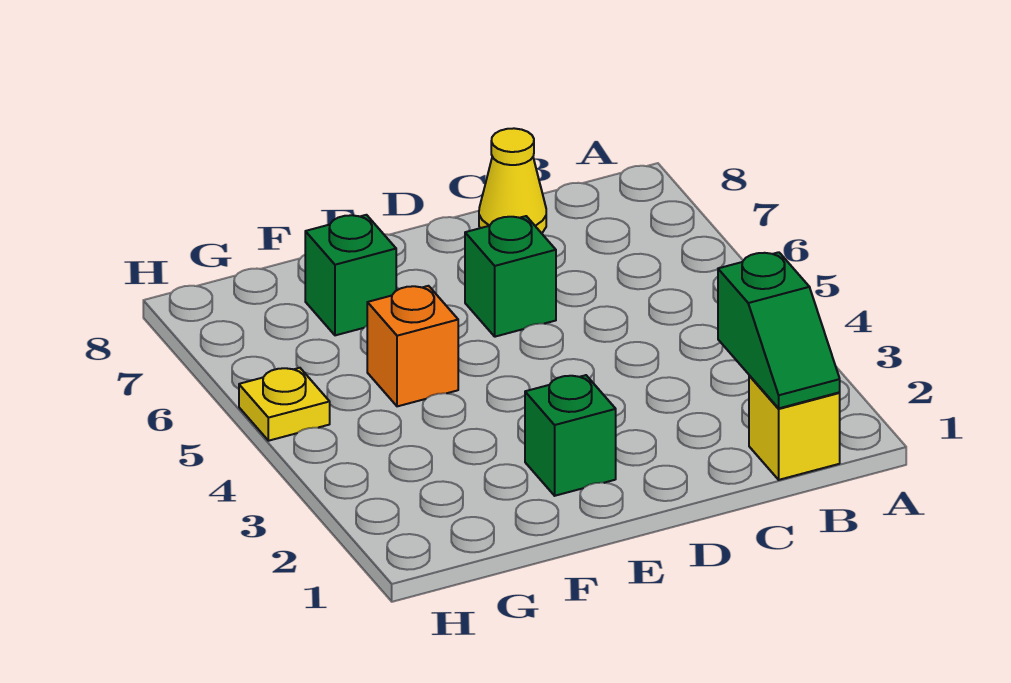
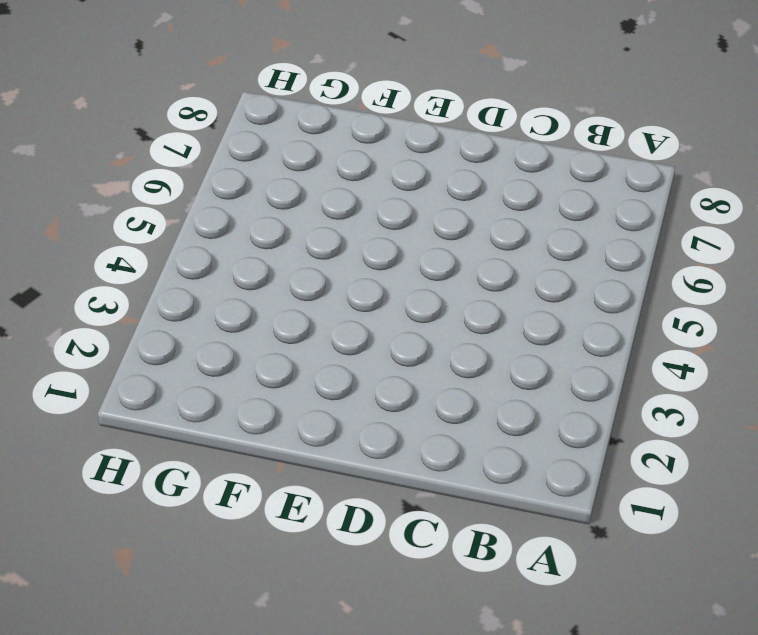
none -> yellow 1x1 brick [749,375,840,480]
none -> yellow 1x1 cone [479,128,546,233]

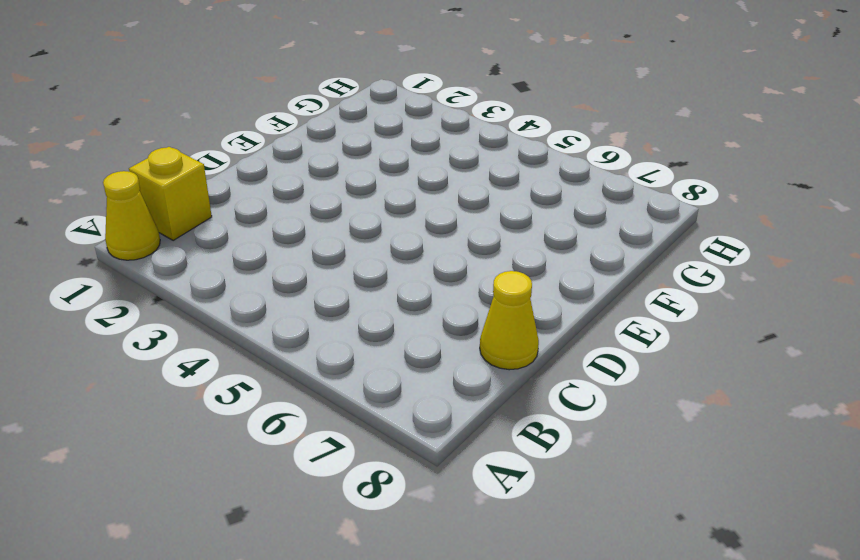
yellow 1x1 cone [103,171,160,260] -> none
none -> green 1x1 brick [465,216,556,337]
none -> green 1x1 brick [525,375,616,496]

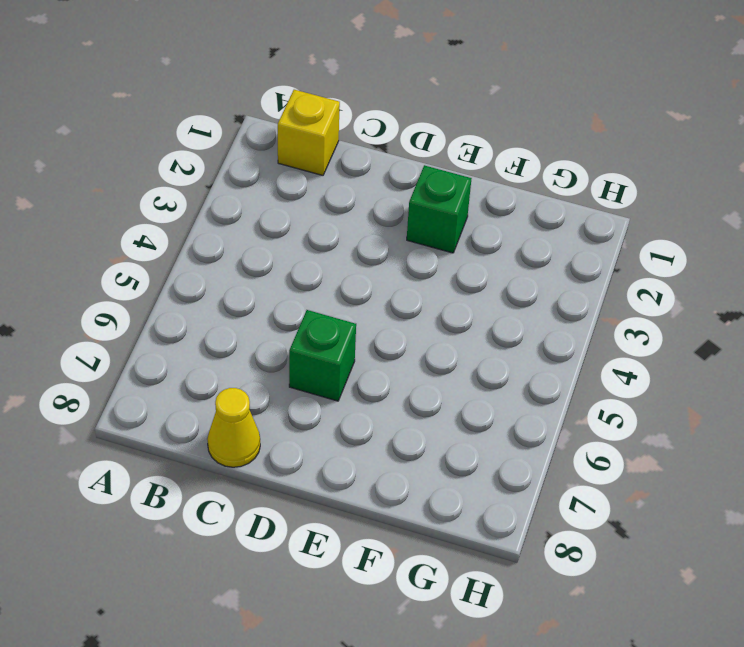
none -> orange 1x1 brick [367,286,458,406]
none -> green 1x1 brick [305,215,396,335]

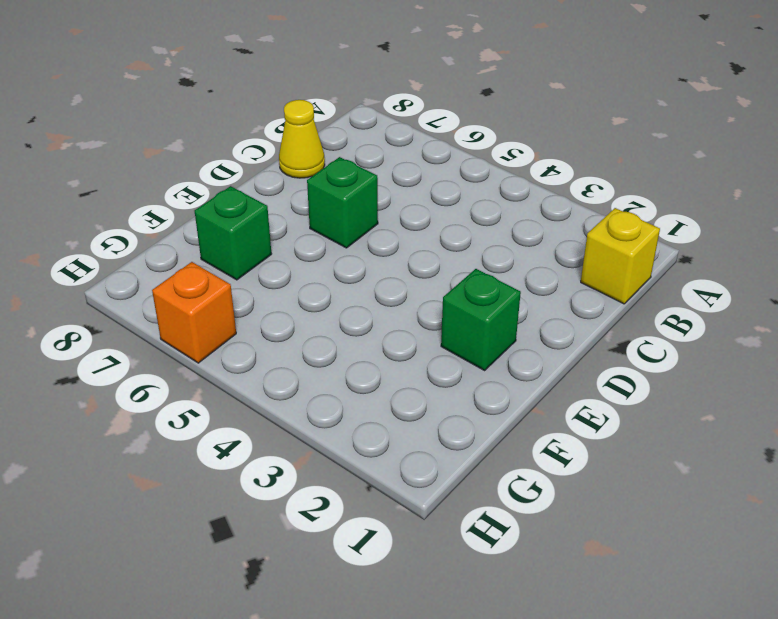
orange 1x1 brick [152,262,236,363] -> orange 1x1 brick moved to [367,286,458,406]
none -> yellow 1x1 plate [239,368,330,441]
none -> green 1x2 slope [718,252,840,408]

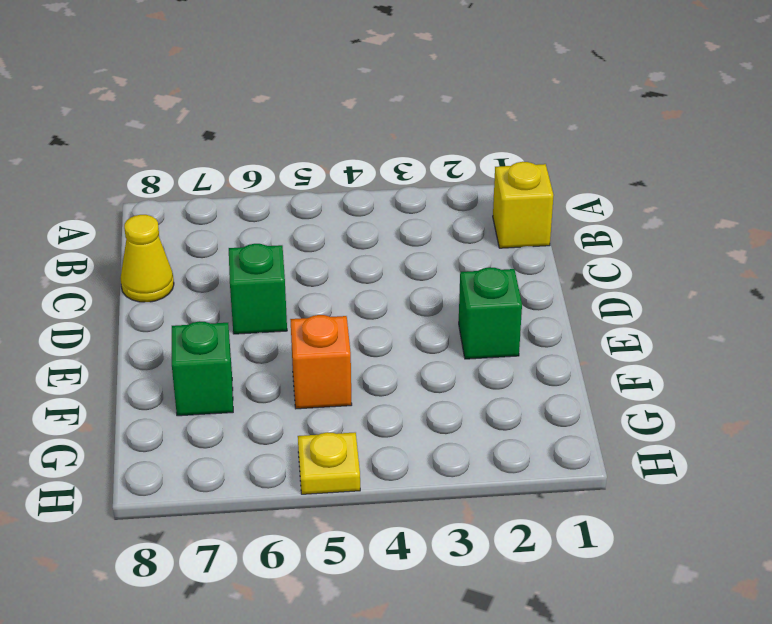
none -> green 1x2 slope [718,252,840,408]

